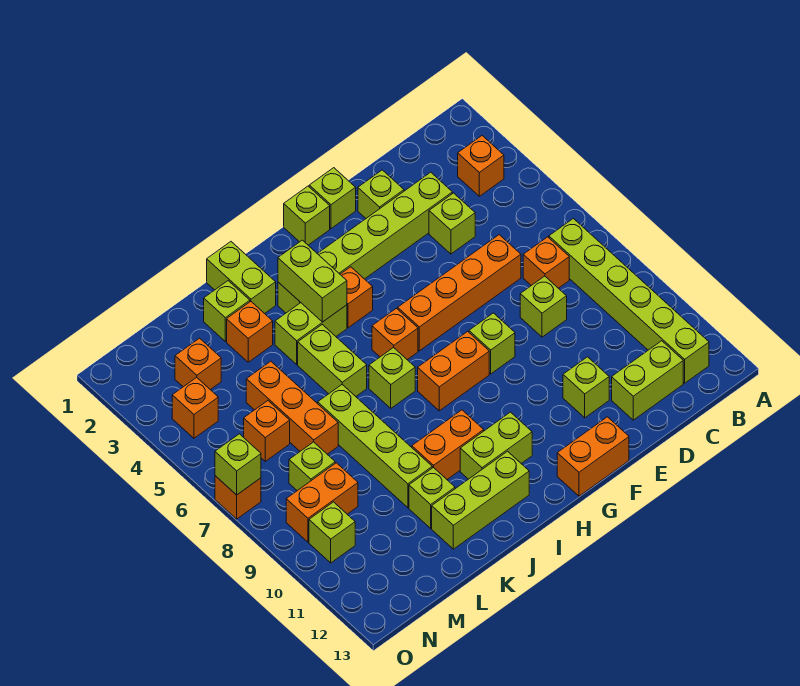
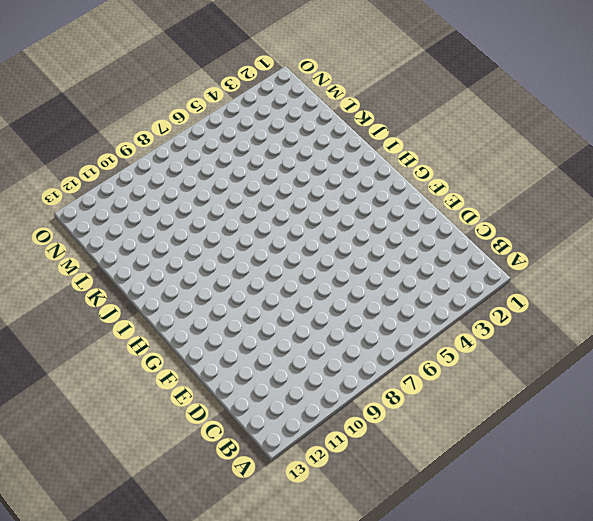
none -> orange 1x1 brick [458,136,504,196]
none -> lime 1x6 brick [549,219,709,383]
none -> orange 1x1 brick [523,237,569,288]
none -> lime 1x2 brick [612,341,683,420]

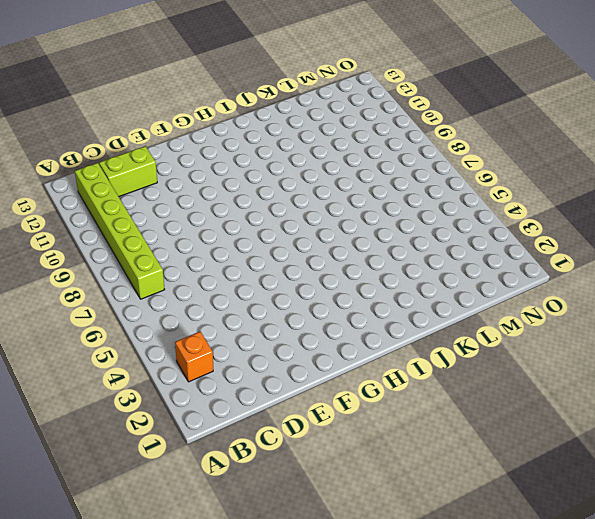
none -> orange 1x1 brick [523,237,569,288]
none -> lime 1x6 brick [278,172,452,313]
none -> lime 1x1 brick [429,193,475,254]
none -> orange 1x4 brick [398,235,521,351]

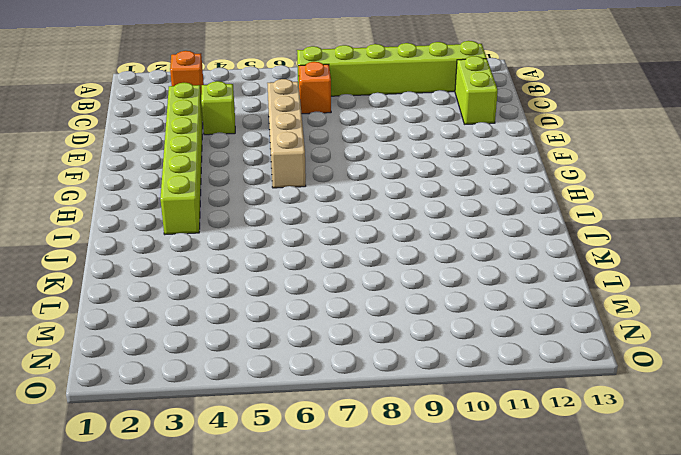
tan 1x4 brick [267,79,306,188] -> orange 1x4 brick [398,235,521,351]
none -> lime 1x1 brick [520,276,567,337]
none -> lime 1x1 brick [358,170,404,218]
none -> lime 1x1 brick [563,357,609,418]
none -> lime 1x1 brick [309,168,356,229]

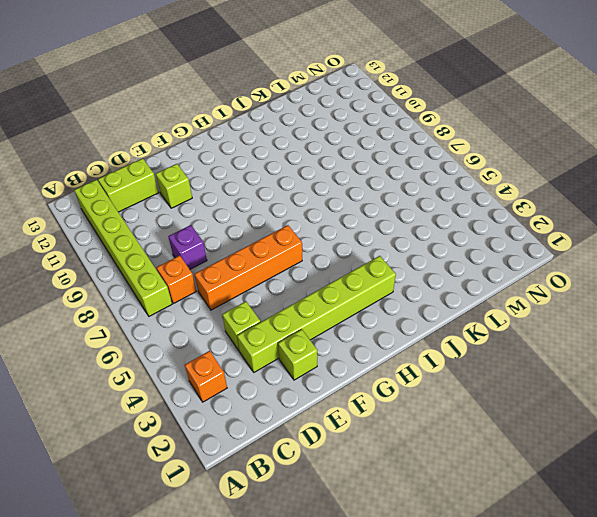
purple 1x1 brick [168,225,207,269] -> lime 1x1 brick [520,276,567,337]
none -> lime 1x1 brick [309,168,356,229]
none -> lime 1x1 brick [469,313,515,374]
none -> orange 1x2 brick [557,417,629,496]
none -> lime 1x1 brick [284,186,330,245]

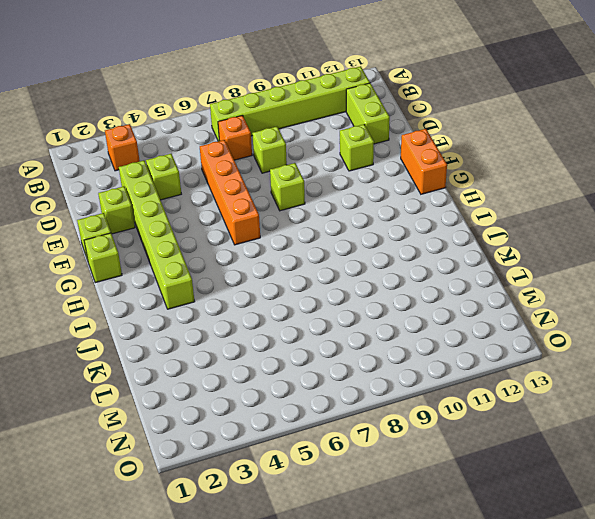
none -> orange 1x2 brick [418,331,489,411]
none -> orange 1x1 brick [340,267,373,328]
none -> orange 1x1 brick [372,308,418,360]
none -> lime 1x2 brick [460,412,532,479]

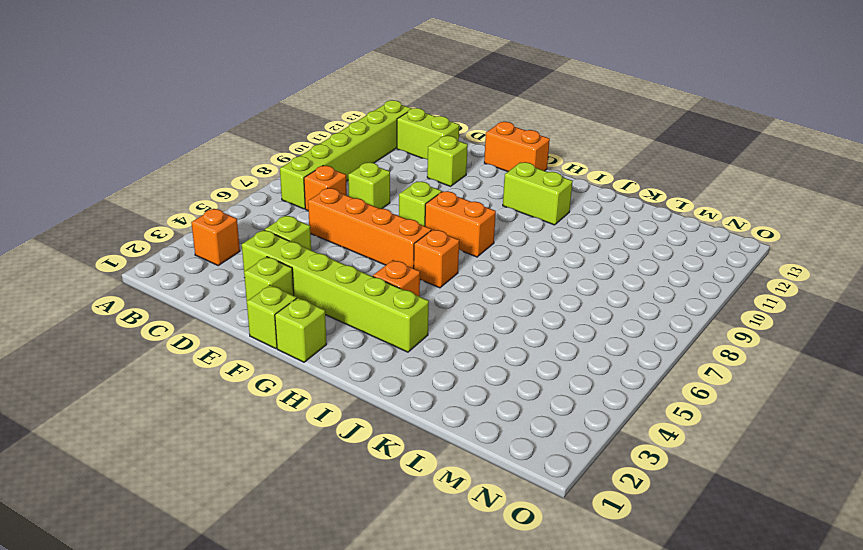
none -> lime 1x2 brick [275,303,347,364]
none -> lime 1x1 brick [369,347,415,408]
none -> orange 1x2 brick [412,410,484,479]
none -> lime 1x3 brick [432,451,529,549]

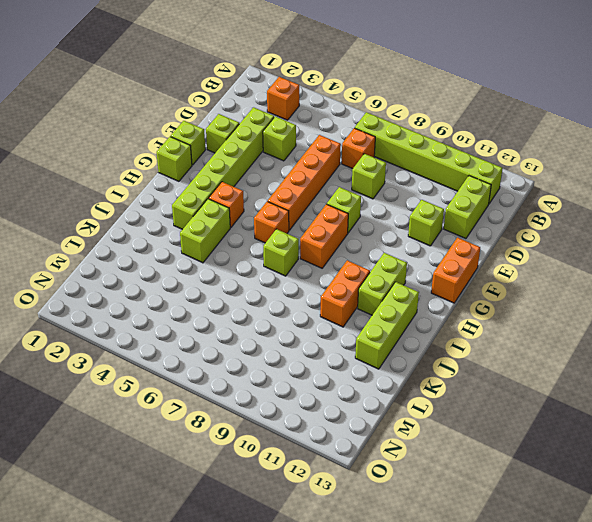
none -> lime 1x2 brick [207,242,276,314]
none -> lime 1x2 brick [298,325,367,396]
none -> lime 1x1 brick [204,281,250,341]
none -> orange 1x1 brick [227,302,273,362]

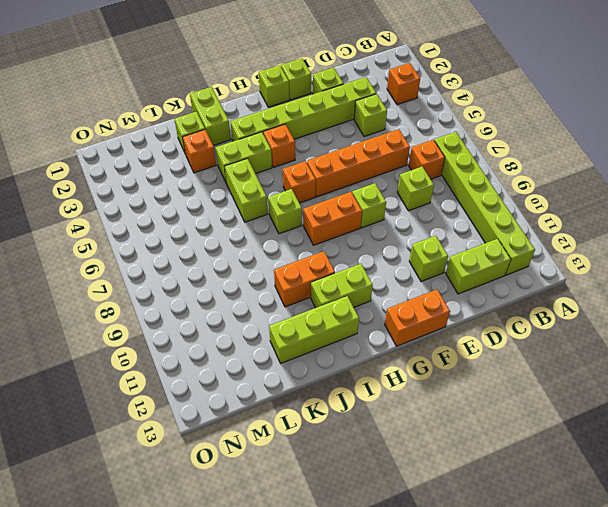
none -> lime 1x4 brick [318,385,432,508]
none -> lime 1x1 brick [409,467,455,528]
none -> orange 1x3 brick [246,361,338,454]
none -> orange 1x1 brick [175,338,221,390]

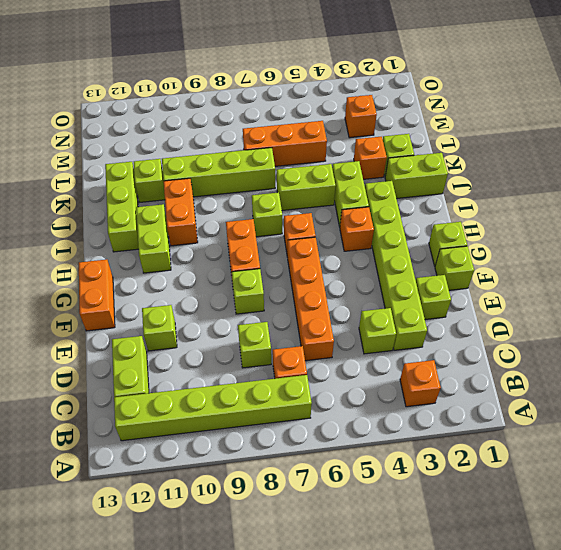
none -> orange 1x1 brick [244,401,290,461]
none -> lime 1x1 brick [289,442,335,491]
none -> orange 1x2 brick [286,463,358,542]
none -> orange 1x1 brick [172,377,218,438]

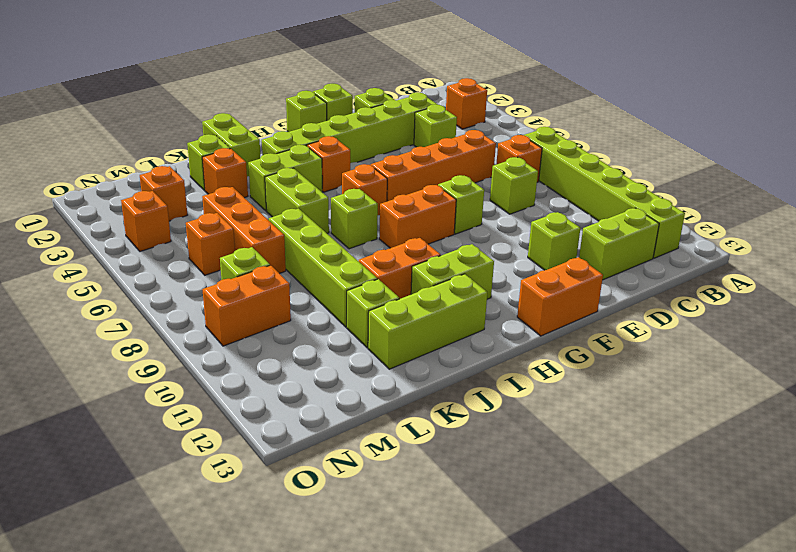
none -> lime 1x1 brick [309,502,355,563]
none -> orange 1x1 brick [215,476,261,519]
none -> lime 1x2 brick [278,240,347,322]
none -> lime 1x1 brick [215,434,261,495]

